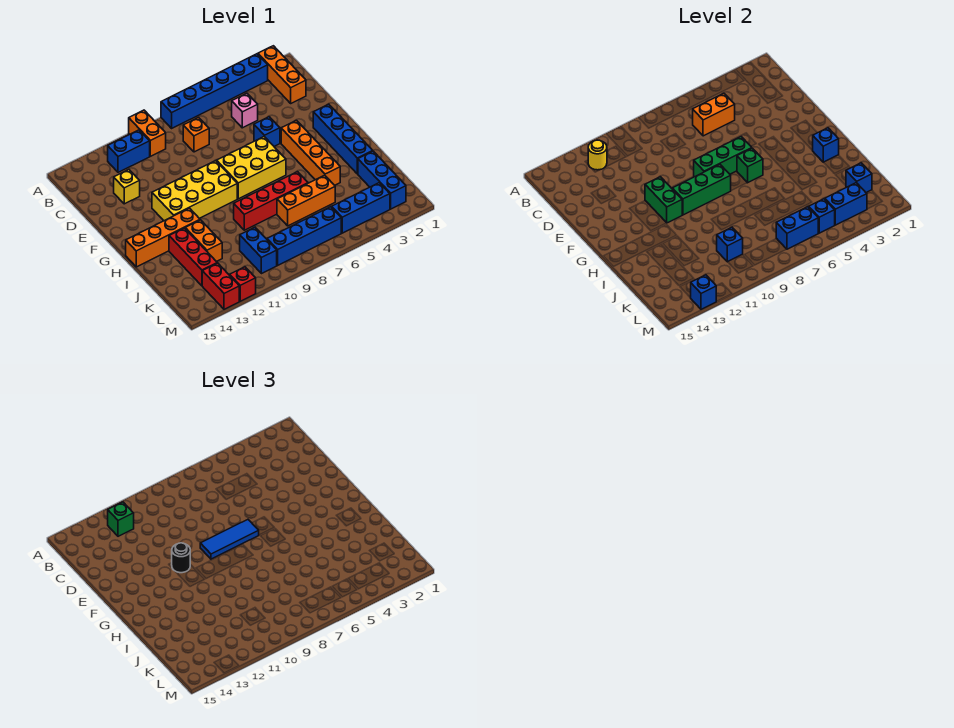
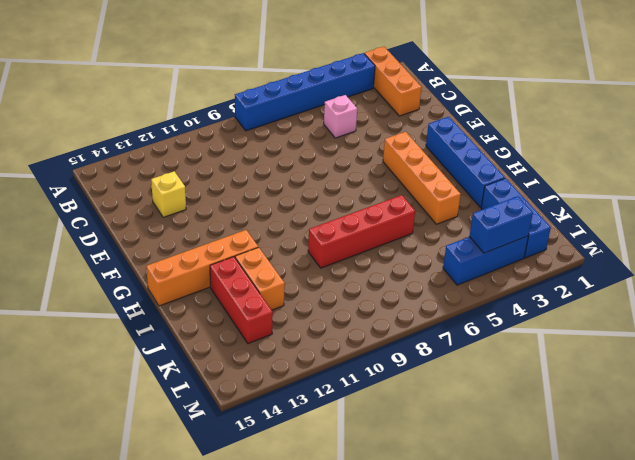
none -> orange 1x2 brick [129,110,166,156]
none -> blue 1x2 brick [108,130,150,172]
none -> orange 1x1 brick [183,118,209,152]
none -> blue 1x1 brick [254,117,280,146]

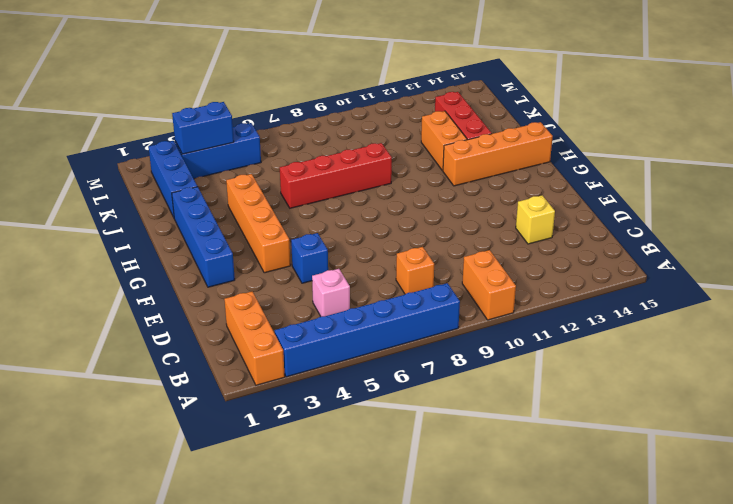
none -> blue 1x2 brick [108,130,150,172]
none -> yellow 2x3 brick [217,137,286,199]
none -> yellow 2x4 brick [152,161,237,221]
none -> orange 1x3 brick [277,175,335,226]

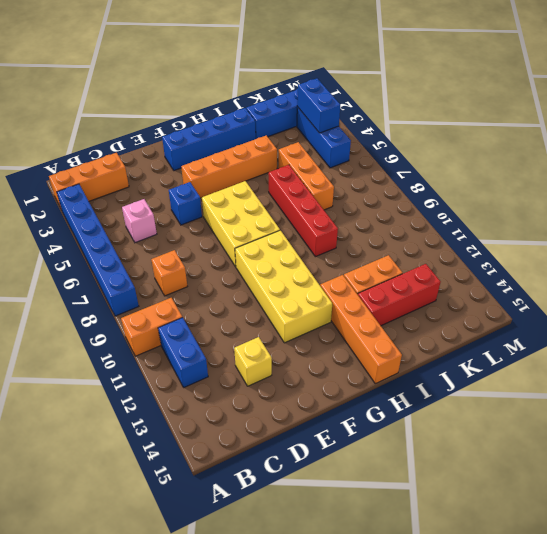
none -> blue 1x2 brick [240,227,277,274]
none -> blue 1x4 brick [267,207,341,265]
none -> red 1x2 brick [202,263,239,310]
none -> red 1x1 brick [230,267,256,301]

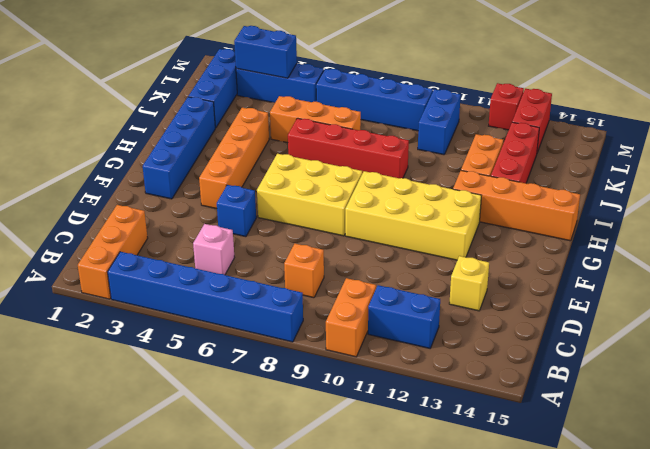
none -> yellow 1x1 round brick [588,140,607,170]
none -> orange 1x2 brick [693,93,735,136]
none -> green 1x3 brick [694,137,752,177]
none -> green 1x2 brick [645,177,682,223]

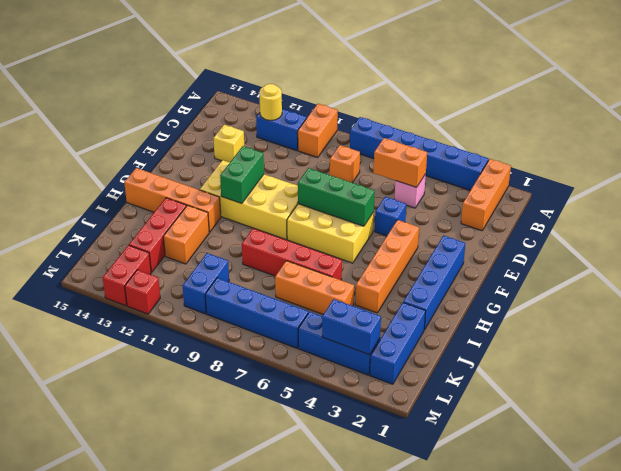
none -> green 1x1 brick [737,148,763,183]
none -> green 1x3 brick [672,164,731,215]
none -> blue 1x1 brick [813,128,839,162]
none -> blue 1x1 brick [846,163,872,192]

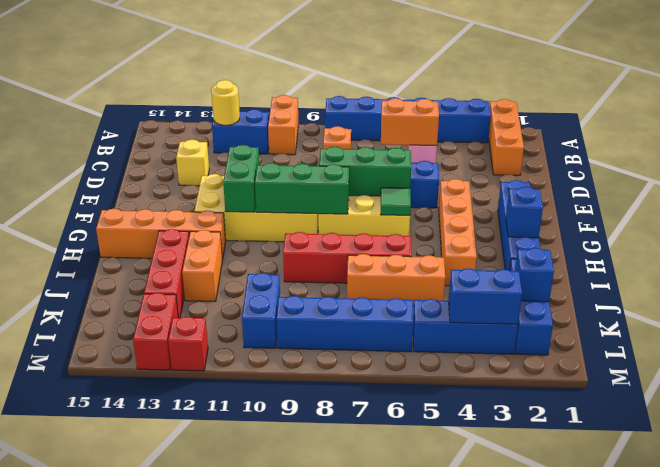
green 1x1 tile [381,188,411,215] -> green 1x1 brick [737,148,763,183]
none -> blue 1x1 brick [717,227,743,262]
none -> blue 1x1 brick [809,199,835,233]
none -> blue 1x2 brick [776,207,818,249]
none -> blue 1x1 brick [691,275,716,310]

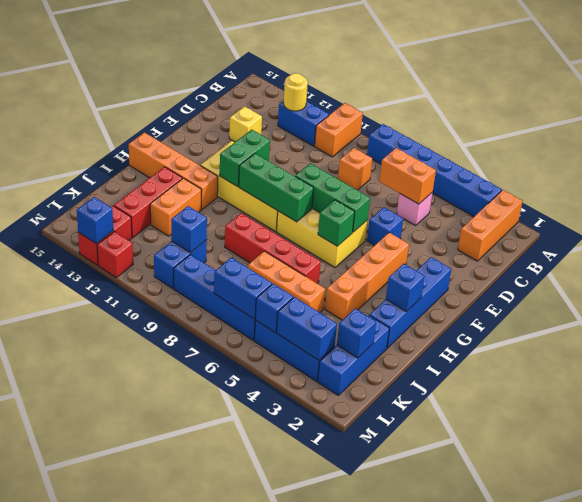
none -> green 1x1 brick [108,502,134,536]
none -> blue 1x3 tile [200,520,259,559]
none -> black 1x1 round brick [172,543,190,573]

